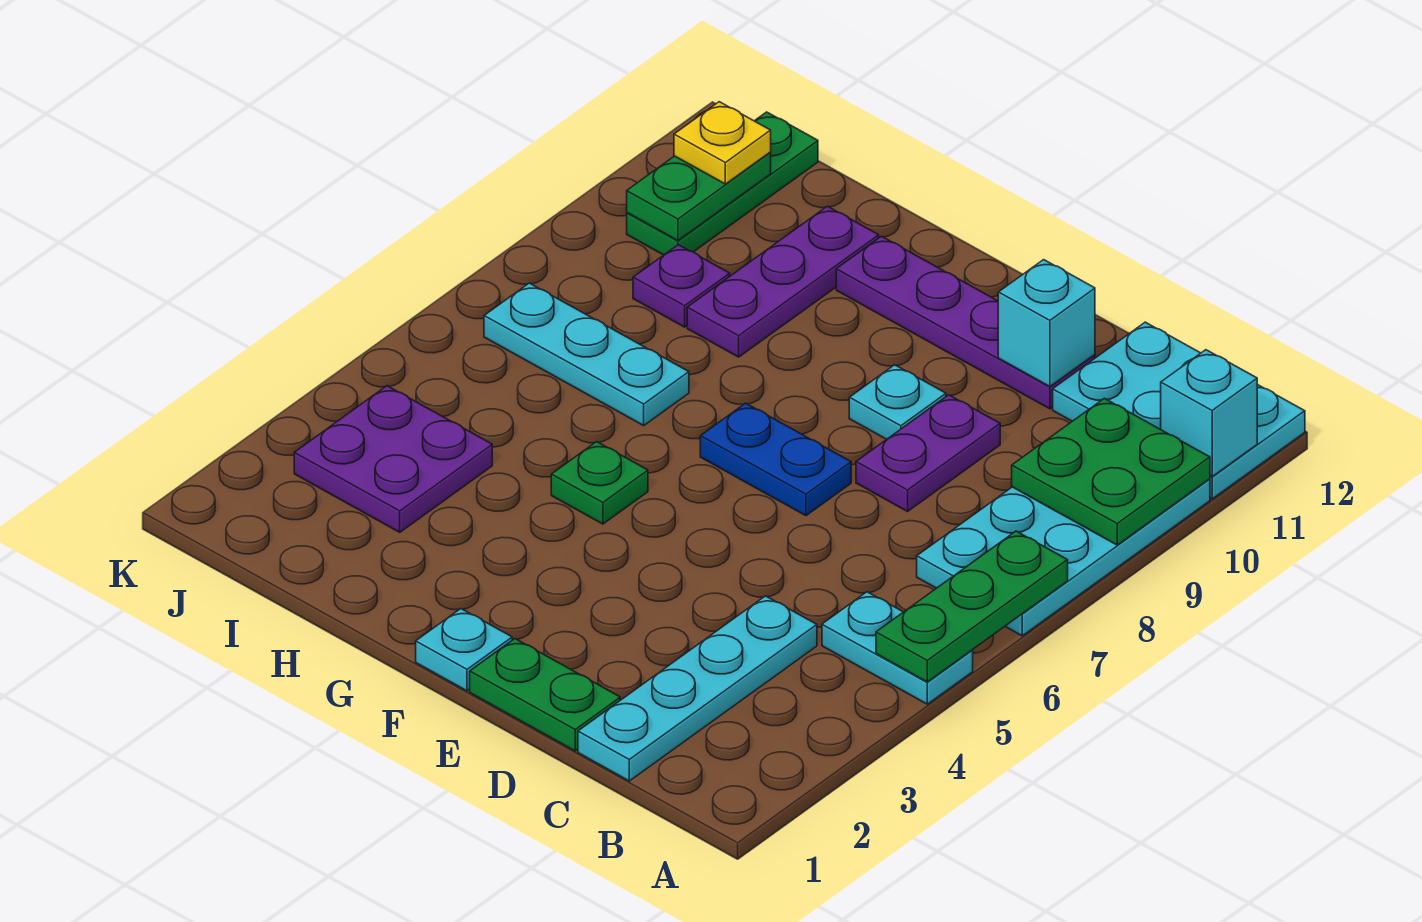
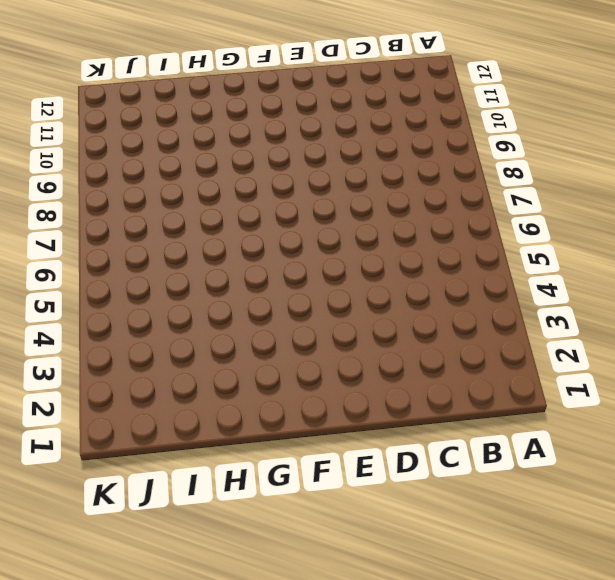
none -> cyan 1x2 plate [822,592,973,704]
none -> cyan 2x4 plate [917,479,1210,636]
none -> cyan 2x3 plate [1053,322,1305,499]

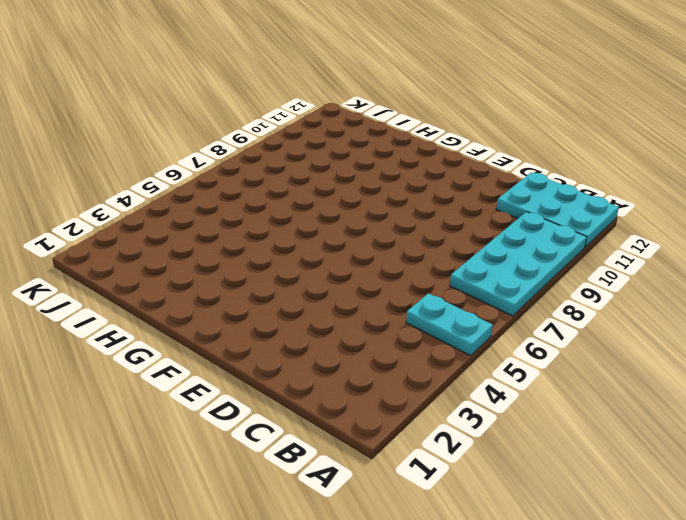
none -> cyan 1x4 plate [578,596,817,781]
none -> green 1x2 plate [470,639,620,751]
none -> purple 1x2 plate [856,395,1000,512]

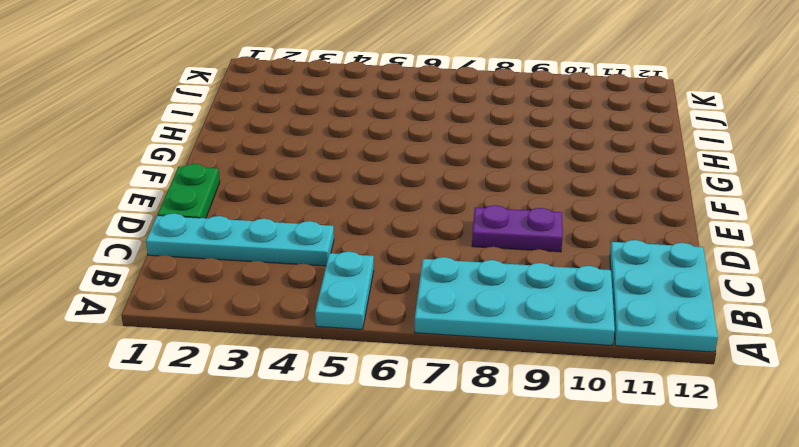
none -> purple 1x4 plate [836,236,1095,409]
none -> blue 1x2 plate [700,403,851,516]
none -> cyan 1x1 plate [849,365,946,439]

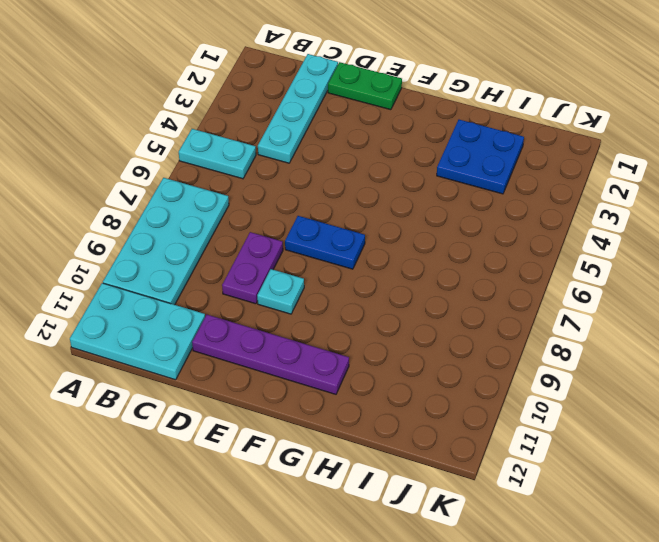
blue 2x2 plate [437,120,524,194] -> purple 2x2 plate [294,386,492,532]
none -> cyan 1x1 plate [416,609,512,691]
none -> green 1x1 plate [551,442,648,524]
none -> cyan 1x3 plate [484,283,689,425]

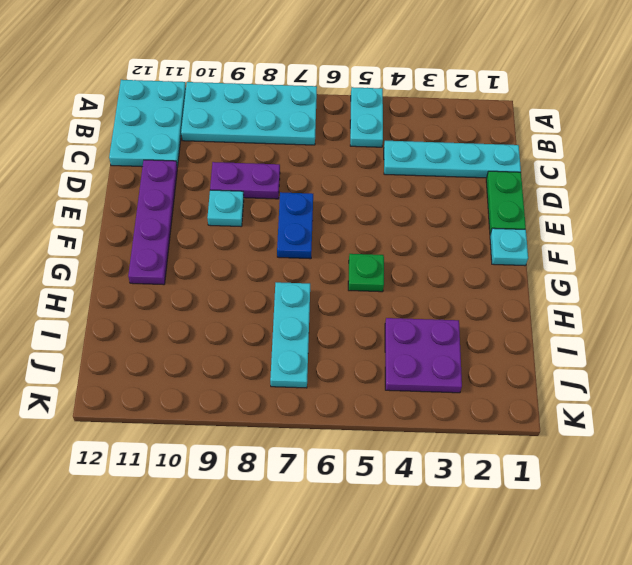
none -> purple 1x3 plate [687,206,879,357]
none -> purple 1x1 plate [633,245,730,327]
none -> green 1x3 plate [627,112,818,255]

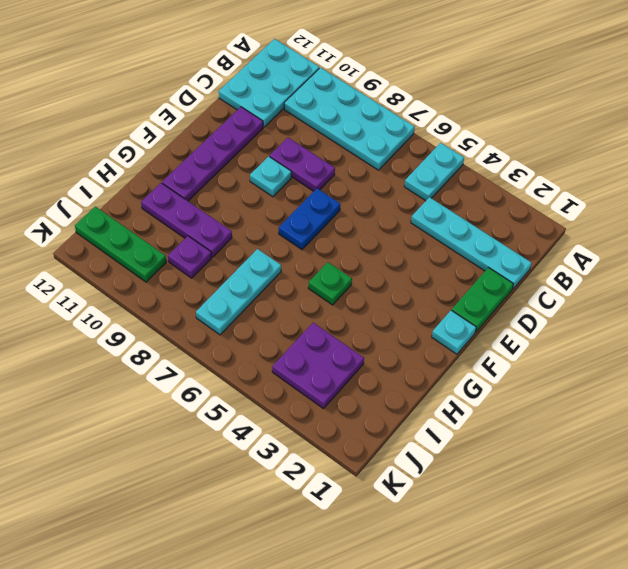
none -> green 1x3 plate [876,531,1068,682]
none -> green 2x2 plate [1012,398,1210,545]
none -> cyan 1x1 brick [1161,350,1257,477]

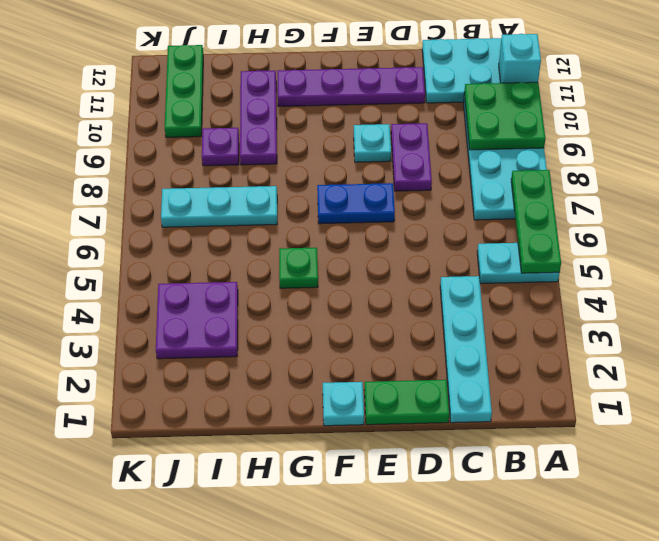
none -> cyan 1x1 brick [998,260,1095,387]
none -> green 1x2 plate [627,153,771,241]
none -> yellow 1x1 plate [674,102,771,184]

